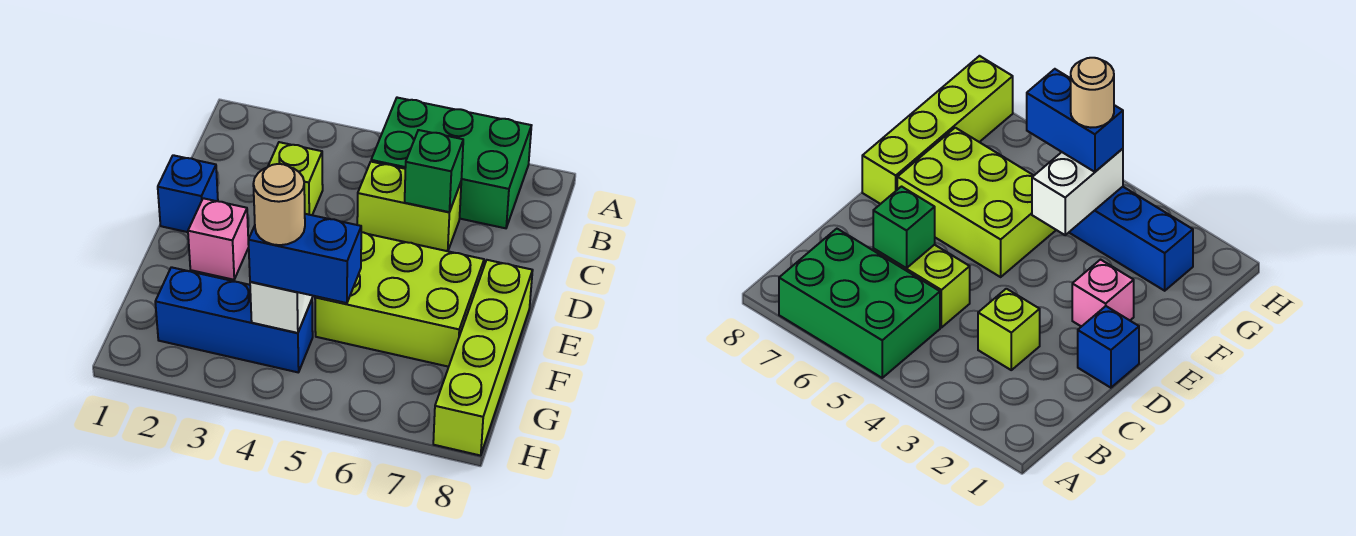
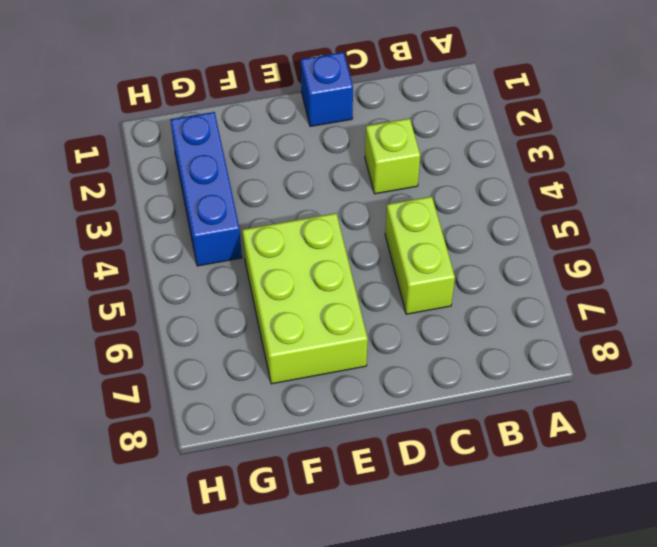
none -> green 2x3 brick [371,98,532,228]
none -> pink 1x1 brick [188,198,249,280]
none -> lime 1x4 brick [433,260,533,456]

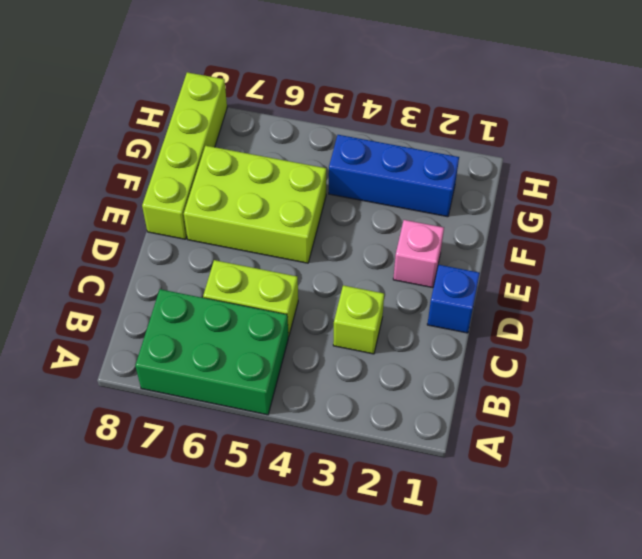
none -> green 1x1 brick [405,130,463,212]
none -> white 1x2 brick [250,282,313,333]
none -> blue 1x2 brick [248,214,361,303]

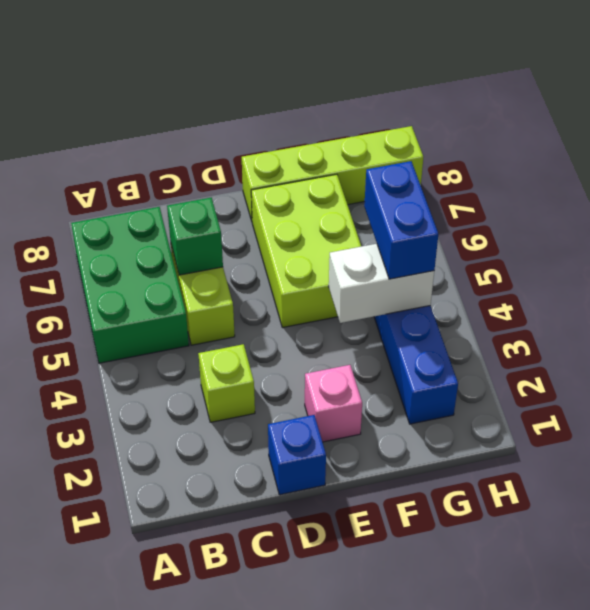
none -> tan 1x1 round brick [253,164,305,245]

